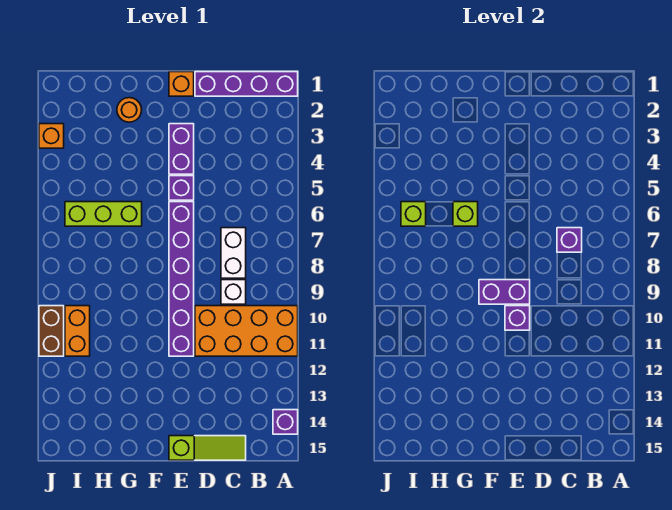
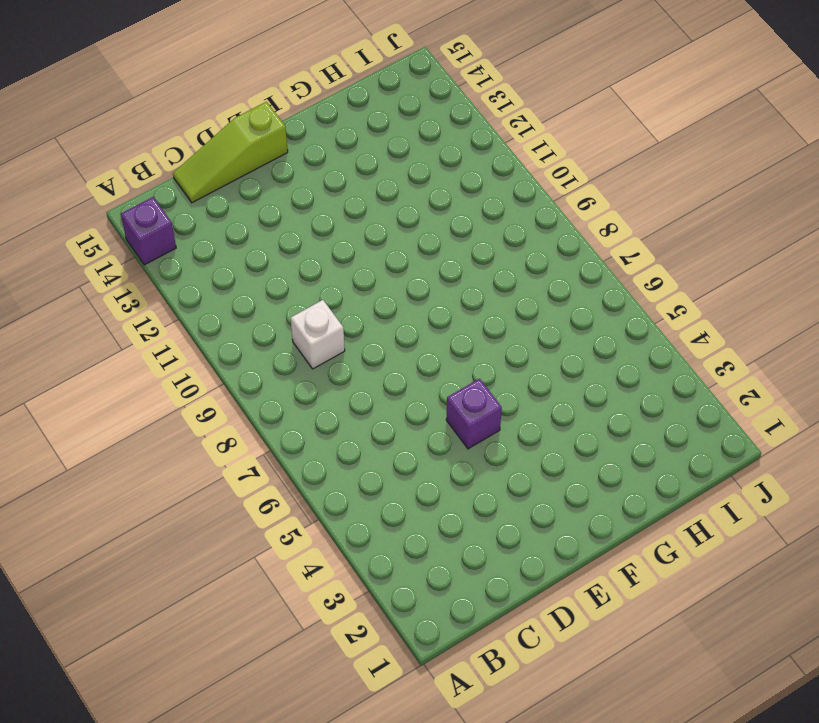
none -> purple 1x4 brick [195,72,298,96]
none -> orange 2x4 brick [195,306,298,356]
none -> white 1x2 brick [221,228,246,278]

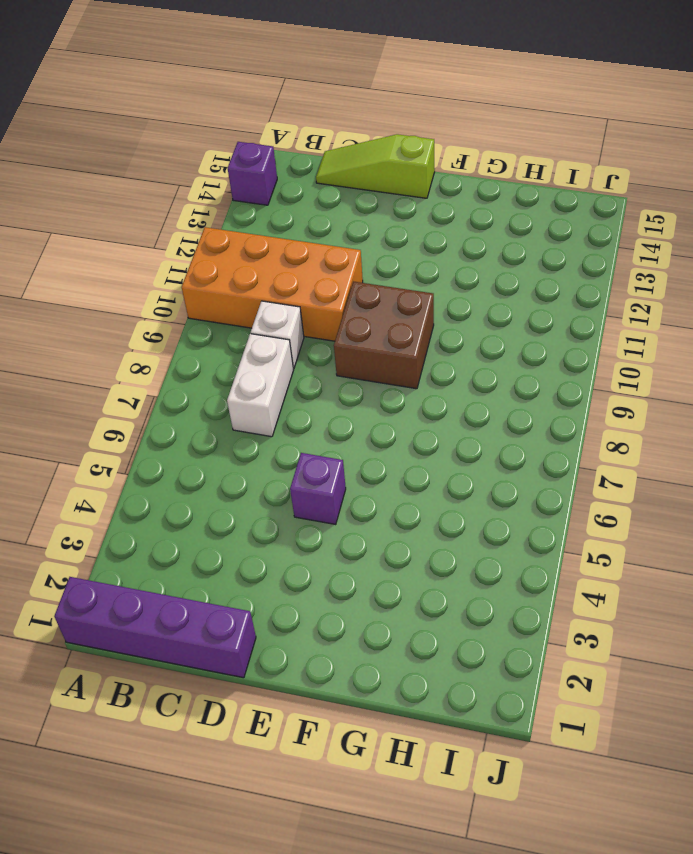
brown 2x2 brick [334,281,434,389] -> purple 1x6 brick [169,202,194,356]
none -> orange 1x1 brick [169,72,194,96]
none -> purple 1x2 brick [169,124,194,174]
none -> orange 1x1 round brick [117,98,142,122]

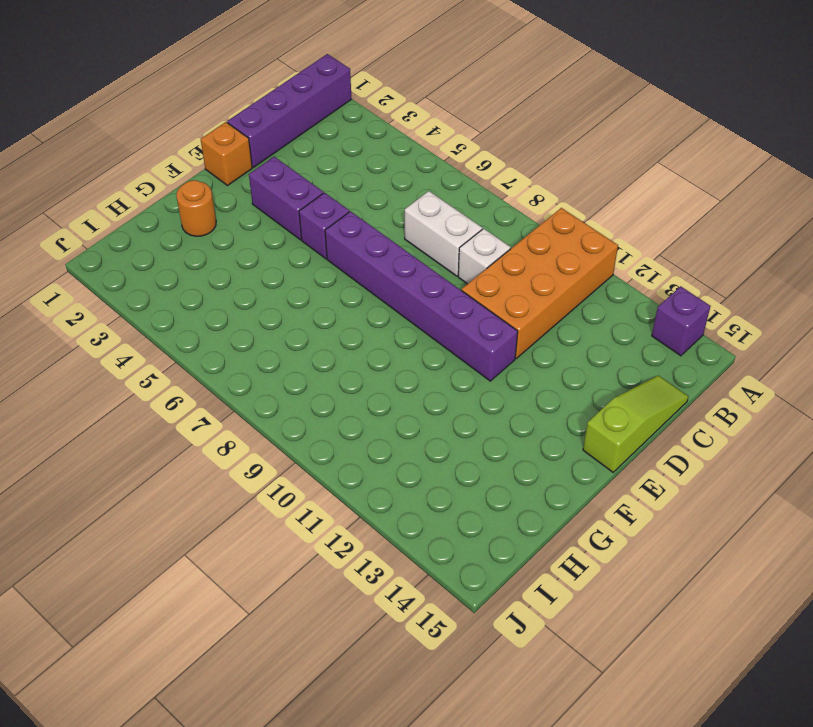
none -> lime 1x3 brick [65,202,142,226]
none -> orange 1x2 brick [65,306,90,356]
none -> orange 1x1 brick [39,124,64,148]

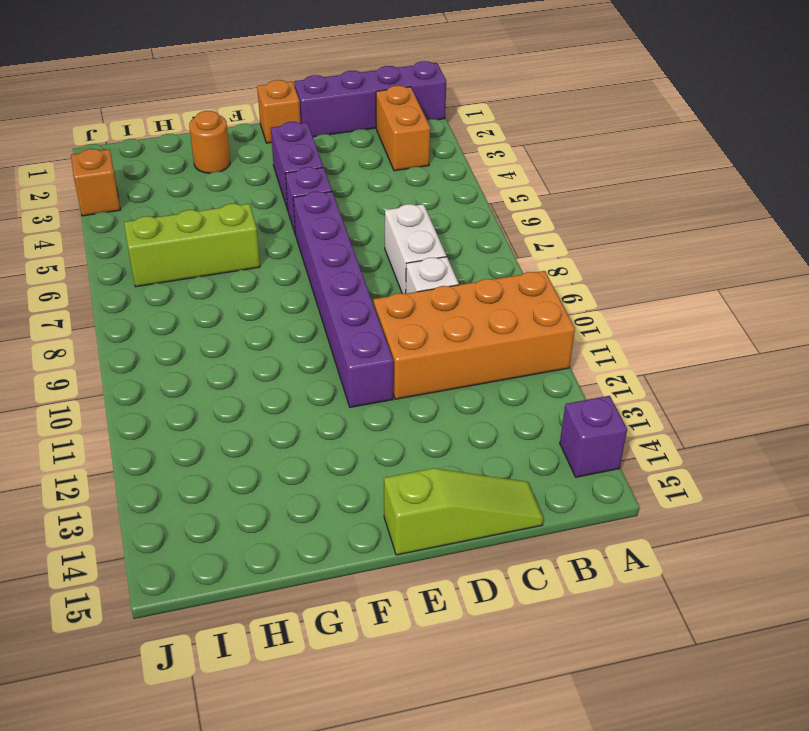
orange 1x2 brick [376,86,430,171] -> orange 1x2 brick moved to [65,306,90,356]
none -> brown 1x2 brick [39,306,64,356]
none -> purple 1x1 brick [557,228,582,252]
none -> purple 1x2 brick [479,280,530,304]

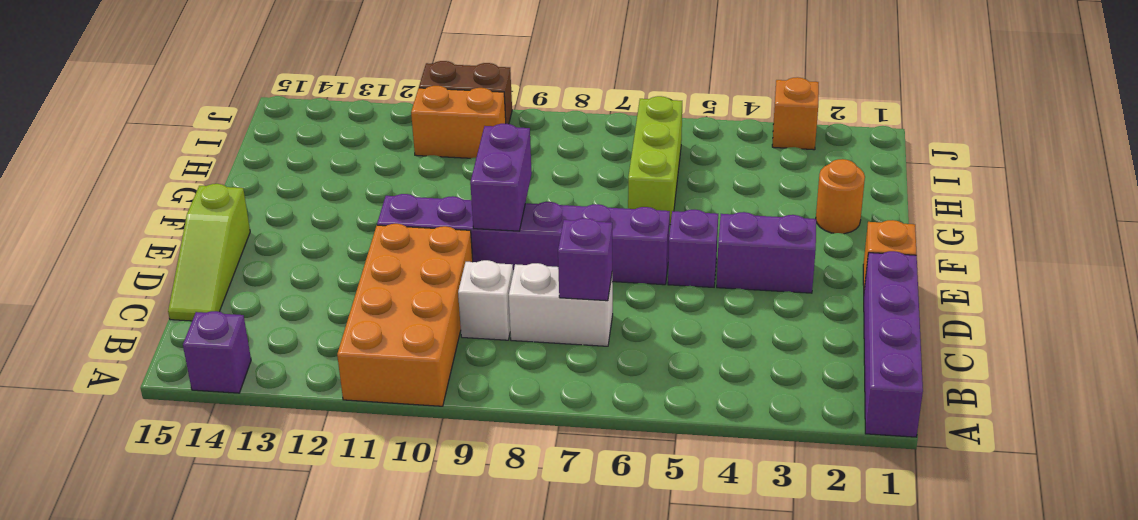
none -> purple 1x1 brick [505,306,530,330]
none -> lime 1x1 brick [453,202,478,226]
none -> lime 1x1 brick [401,202,426,226]

